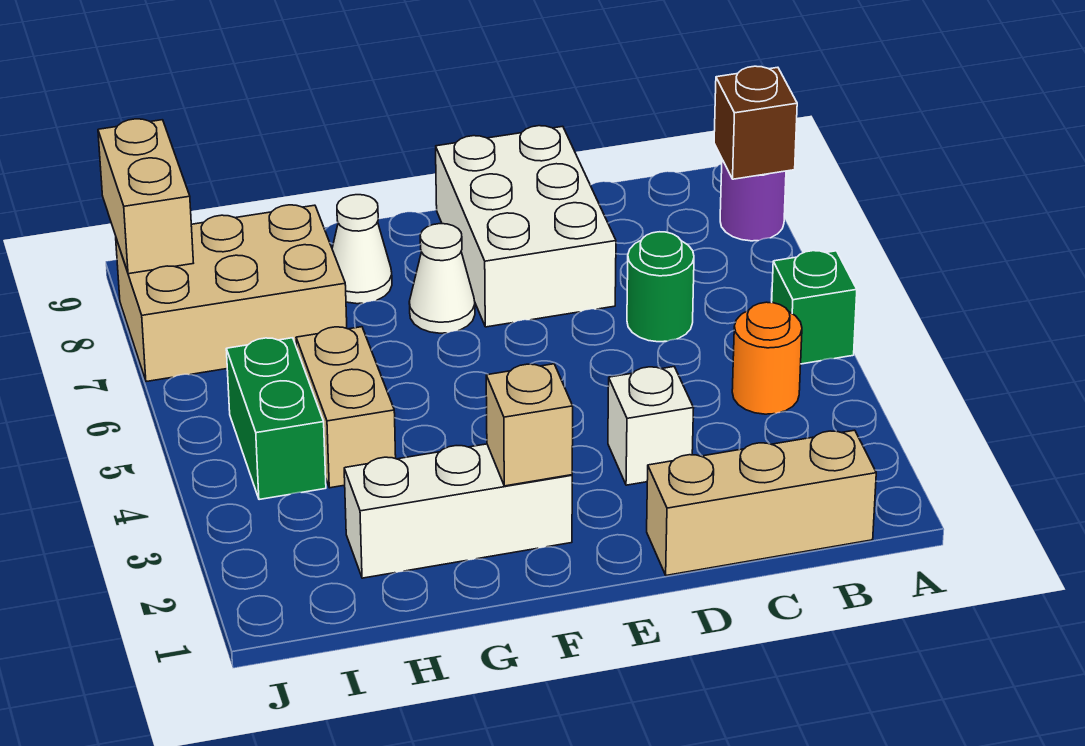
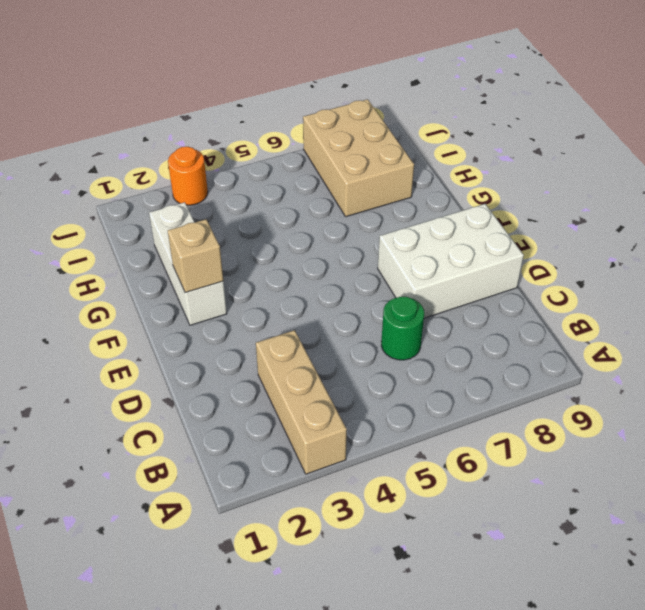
tan 1x3 brick [256,330,347,474] -> tan 1x3 brick moved to [647,430,876,575]
orange 1x1 round brick [168,147,208,205] -> orange 1x1 round brick moved to [732,302,802,414]
none -> green 1x1 brick [772,251,857,364]
none -> purple 1x1 round brick [720,160,786,241]
none -> white 1x1 brick [608,367,694,485]

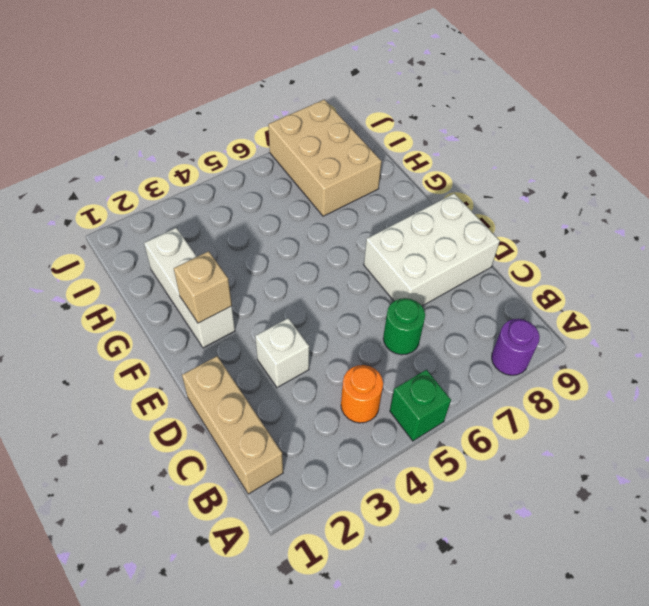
none -> white 1x1 cone [409,224,475,333]
none -> white 1x1 cone [332,195,392,304]
none -> tan 1x2 brick [296,327,396,488]

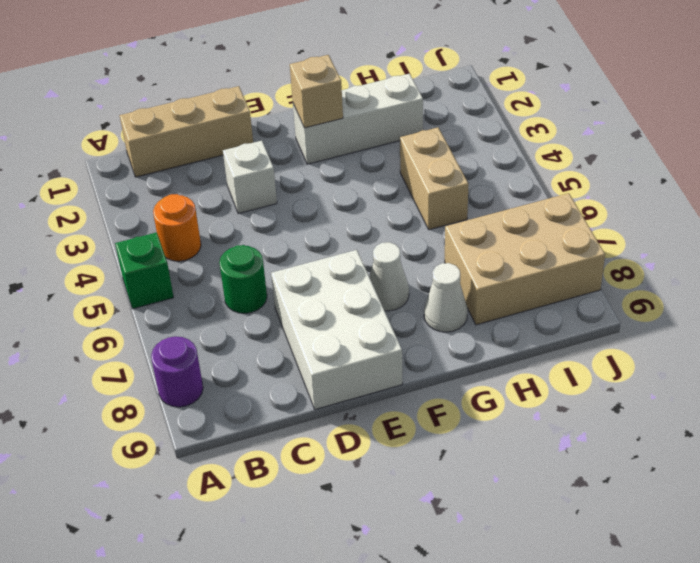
none -> green 1x2 brick [226,338,326,500]
none -> brown 1x1 brick [714,66,797,179]
none -> tan 1x2 brick [98,119,193,274]

